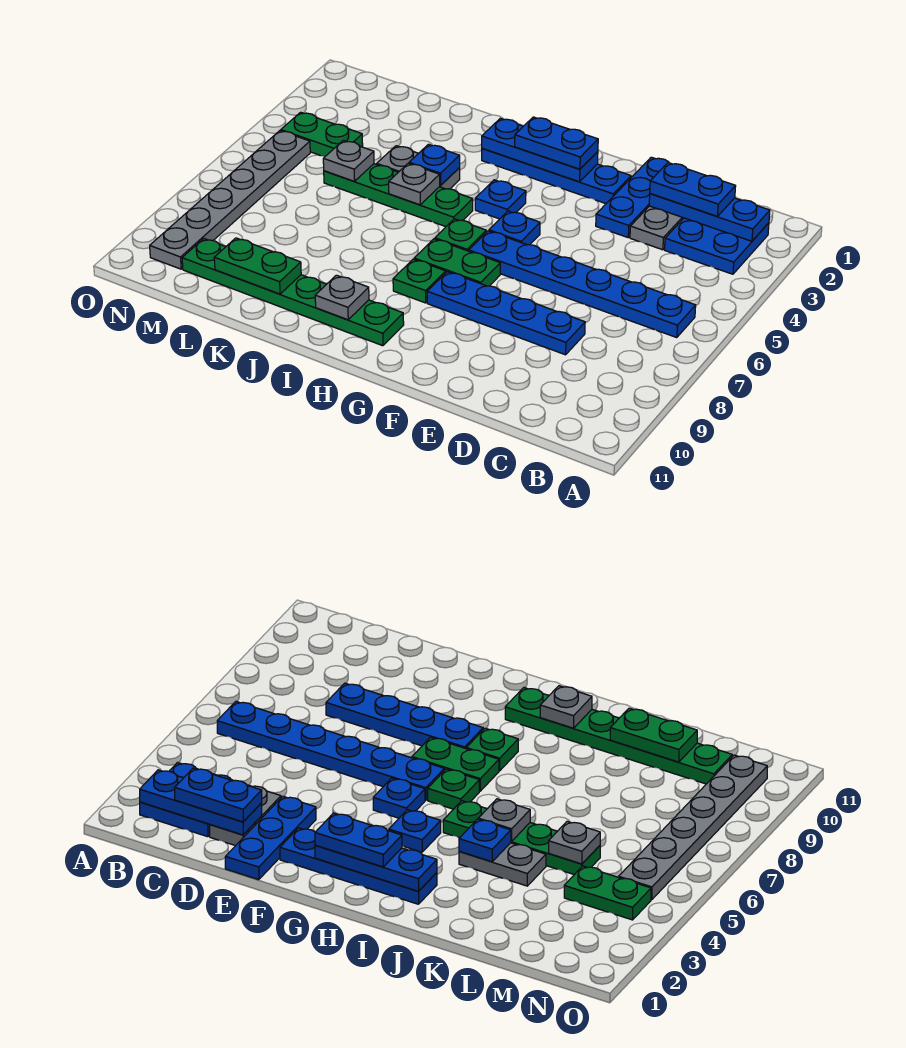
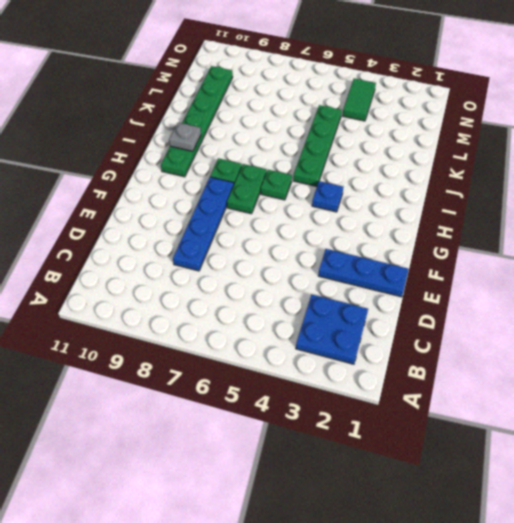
green 1x2 tile [342,79,376,121] -> green 1x2 plate [281,112,363,157]
none -> blue 1x6 plate [469,231,696,338]
none -> grey 1x2 plate [630,206,683,250]
none -> blue 1x4 plate [482,149,631,204]

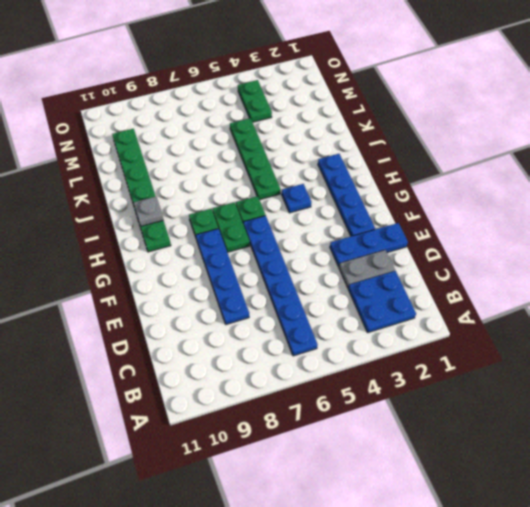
none -> blue 1x1 plate [489,211,540,245]
none -> grey 1x2 plate [377,146,460,189]
none -> grey 1x6 plate [150,131,310,269]

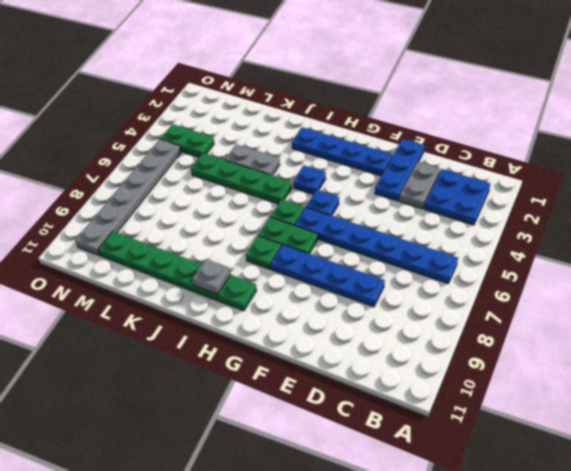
none -> blue 1x3 plate [649,194,770,241]
none -> blue 1x3 plate [482,118,598,182]
none -> blue 1x1 plate [409,144,460,186]

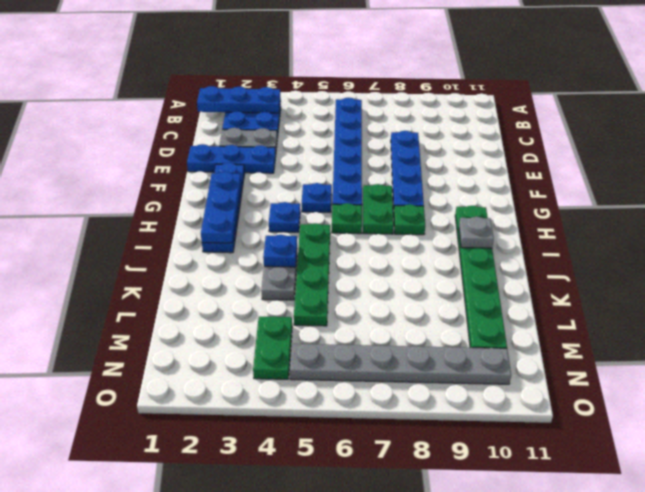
blue 1x3 plate [197,86,280,113] -> blue 1x3 plate turned to [649,194,770,241]
none -> grey 1x1 plate [389,163,440,205]
none -> green 1x2 plate [214,238,301,294]
none -> grey 1x1 plate [323,141,374,181]

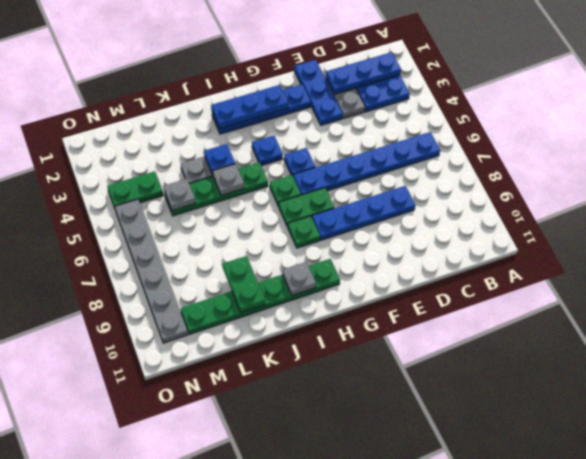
green 1x2 plate [223,256,265,312] -> green 1x2 plate turned to [214,238,301,294]
none -> blue 1x2 plate [650,163,736,216]
none -> blue 1x2 plate [515,117,598,169]

